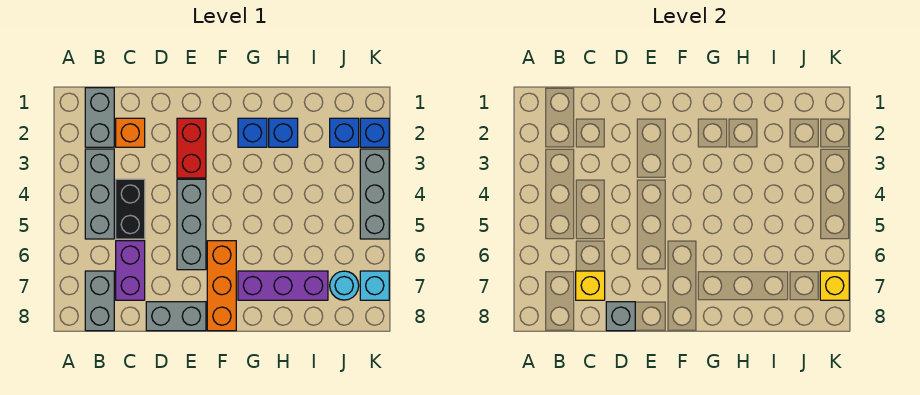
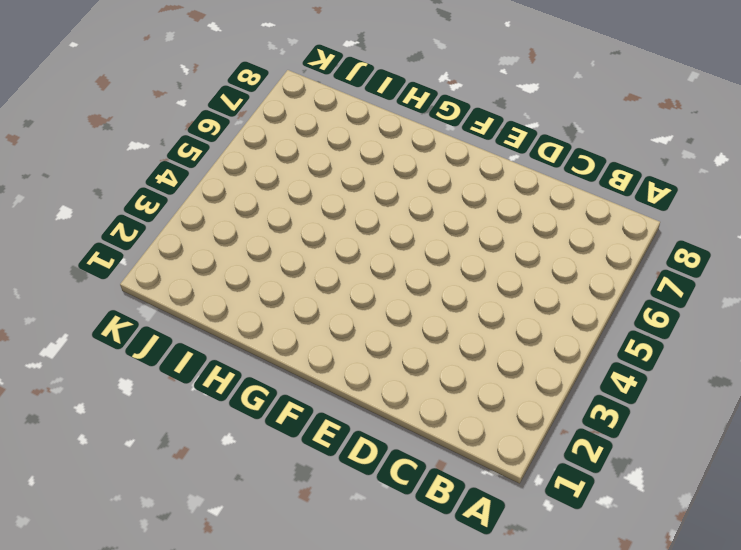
none -> grey 1x2 brick [85,88,114,147]
none -> grey 1x3 brick [85,149,114,239]
none -> grey 1x2 brick [85,271,114,331]

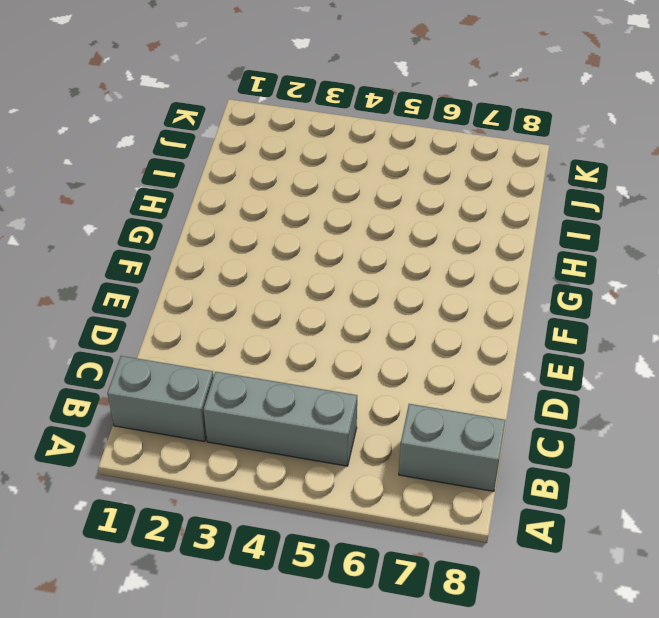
none -> orange 1x1 brick [116,118,145,147]
none -> black 1x2 brick [116,179,145,239]
none -> purple 1x2 brick [116,241,145,300]

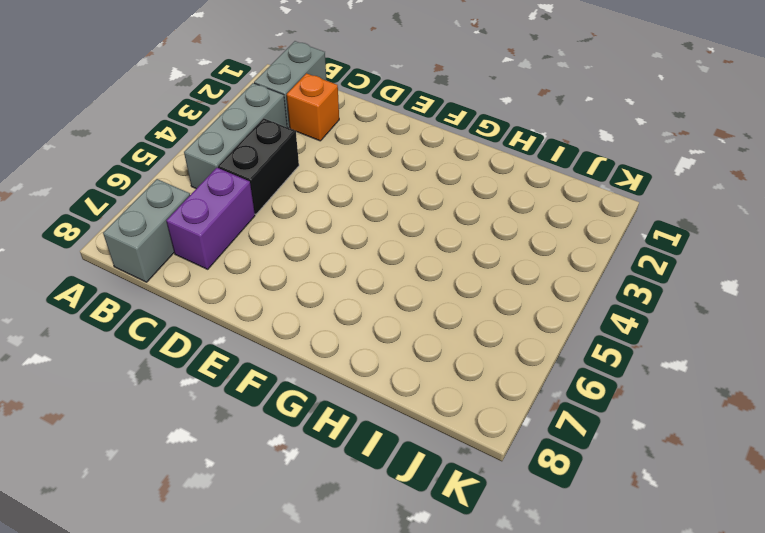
none -> grey 1x2 brick [146,302,206,331]
none -> red 1x2 brick [177,118,206,178]
none -> grey 1x3 brick [177,179,206,270]

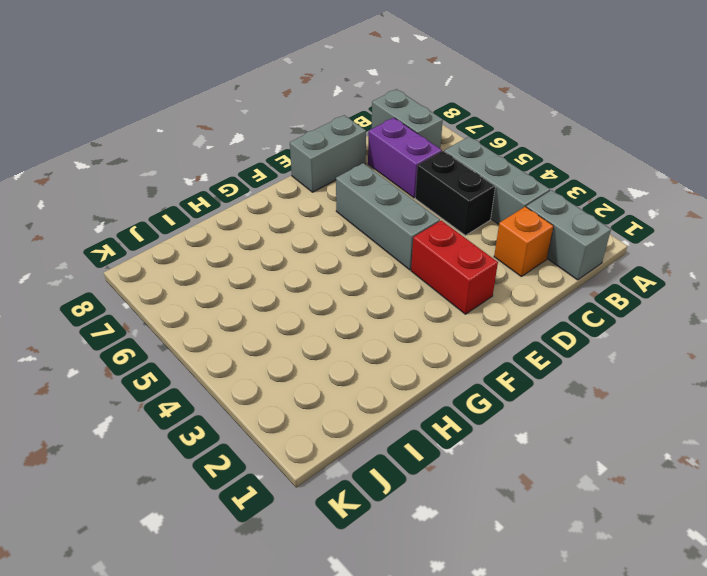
none -> orange 1x3 brick [207,241,236,331]
none -> blue 1x1 brick [238,118,267,147]
none -> purple 1x3 brick [238,271,328,300]

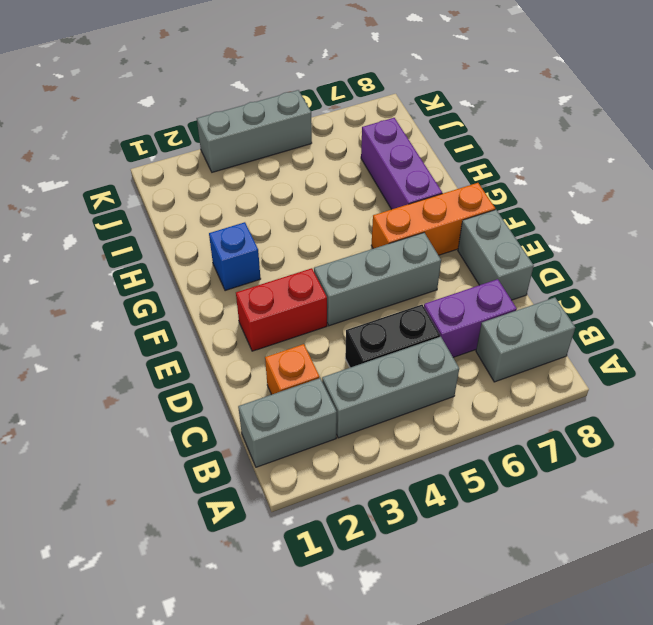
none -> blue 1x1 brick [269,118,298,147]
none -> blue 1x1 brick [330,118,359,147]
none -> cyan 1x1 round brick [330,271,359,300]

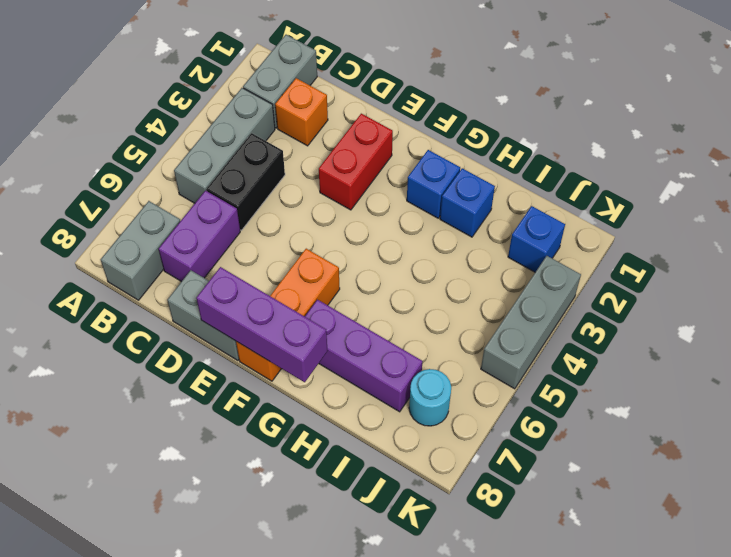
purple 1x3 brick [196,267,327,382] -> none
none -> grey 1x3 brick [177,179,206,270]
none -> blue 1x1 brick [360,118,389,147]
none -> cyan 1x1 brick [360,271,389,300]

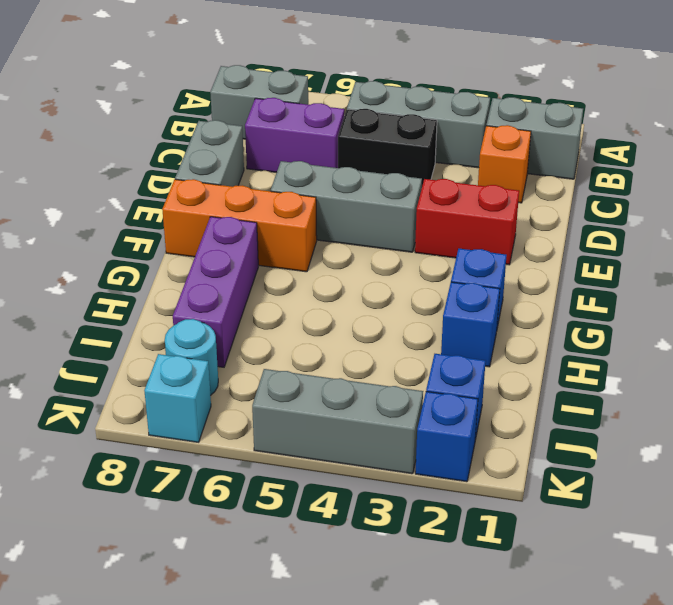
none -> yellow 1x1 brick [576,271,605,300]
none -> grey 1x1 brick [606,302,635,331]
none -> yellow 1x1 brick [820,271,849,300]

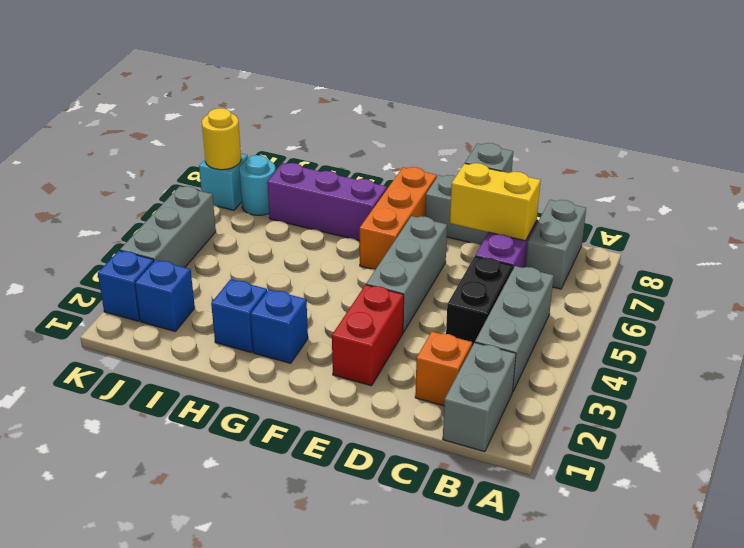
yellow 1x2 brick [450,163,541,241] -> yellow 1x1 brick [576,271,605,300]
yellow 1x1 round brick [202,108,241,170] -> yellow 1x1 brick [820,271,849,300]

